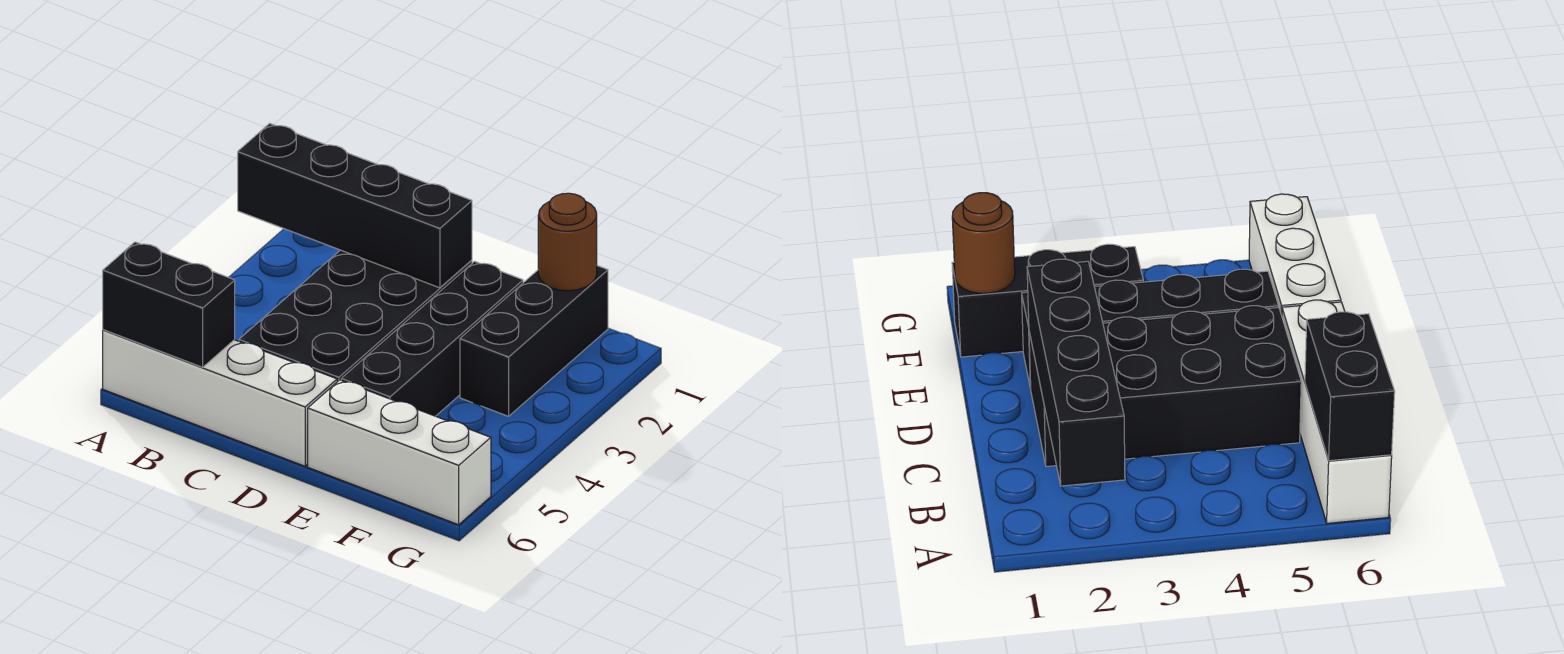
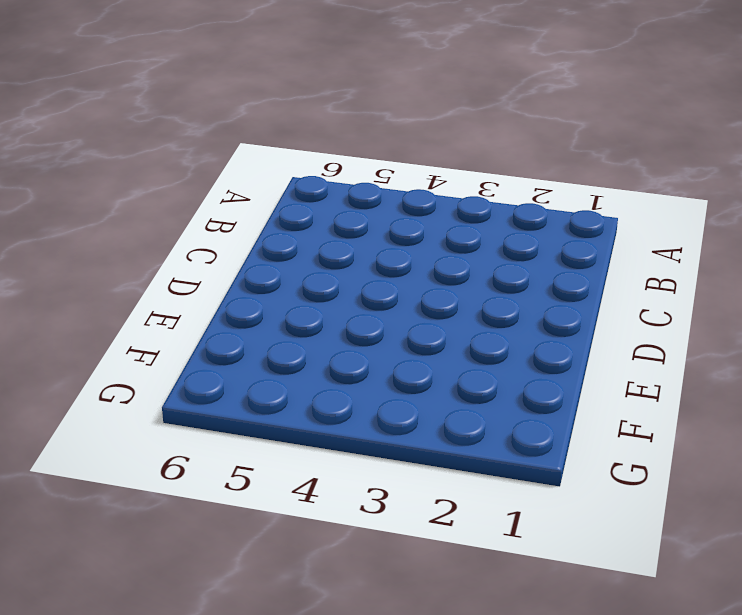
none -> white 1x4 brick [103,330,337,466]
none -> black 2x4 brick [239,250,472,382]

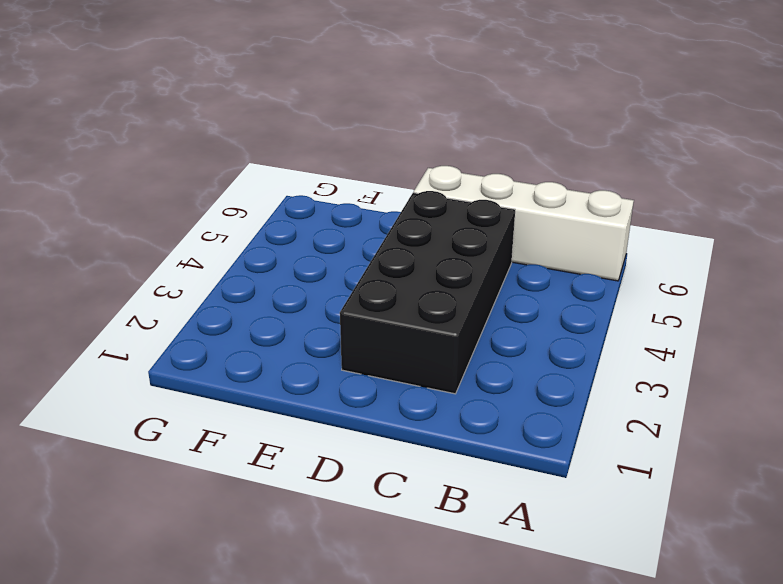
none -> black 1x4 brick [341,261,523,416]
none -> white 1x3 brick [308,380,491,525]

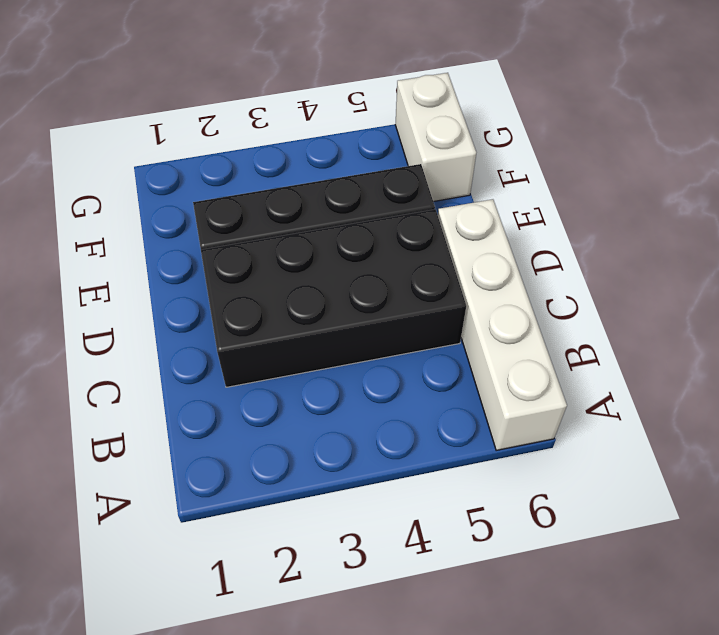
white 1x2 brick [395,73,476,202] -> white 1x3 brick [308,380,491,525]
none -> black 1x3 brick [460,266,608,416]
none -> black 1x4 brick [238,123,472,288]

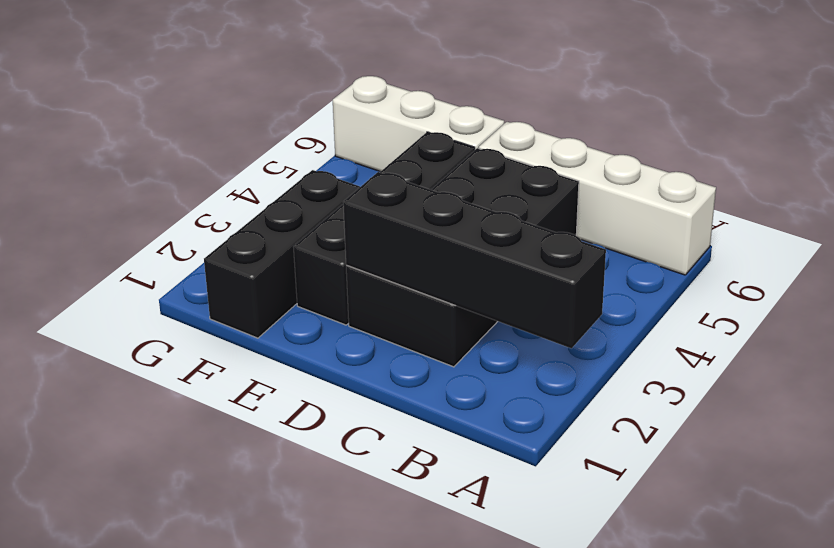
none -> black 1x2 brick [103,242,235,367]
none -> brown 1x1 round brick [538,193,597,291]

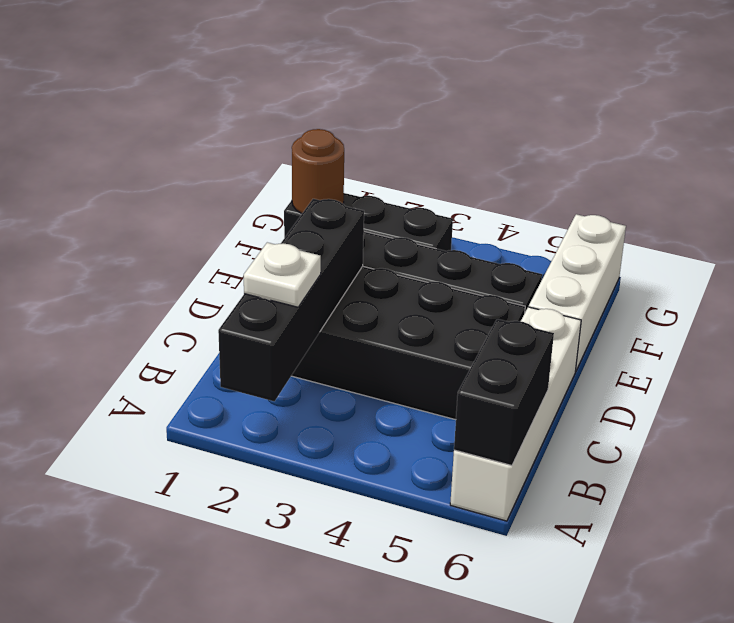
white 1x1 plate [244,242,321,307] -> none

